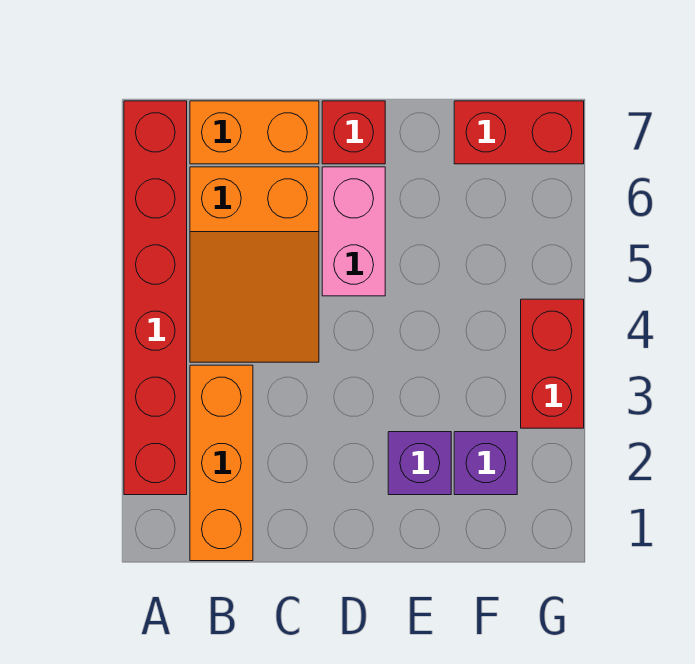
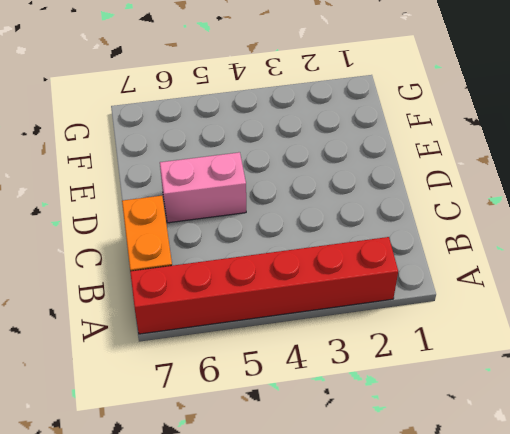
none -> orange 1x3 brick [190,365,253,561]
none -> orange 2x3 slope [190,167,319,362]

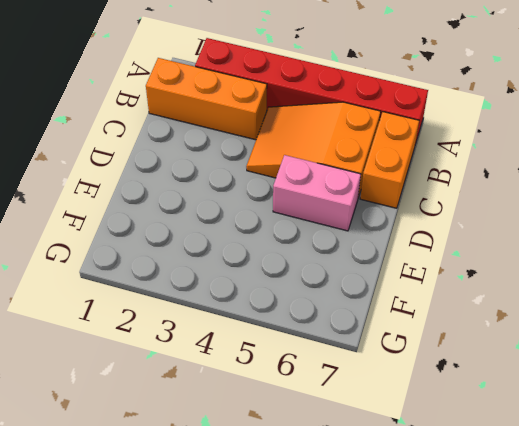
none -> red 1x1 brick [322,101,385,164]
none -> purple 1x1 brick [388,432,451,495]

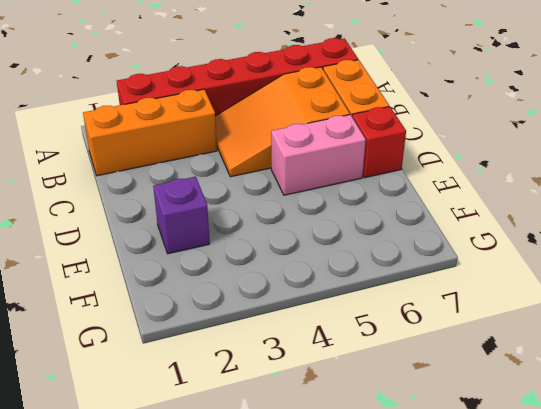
none -> purple 1x1 brick [454,432,517,495]
none -> red 1x2 brick [454,101,584,164]

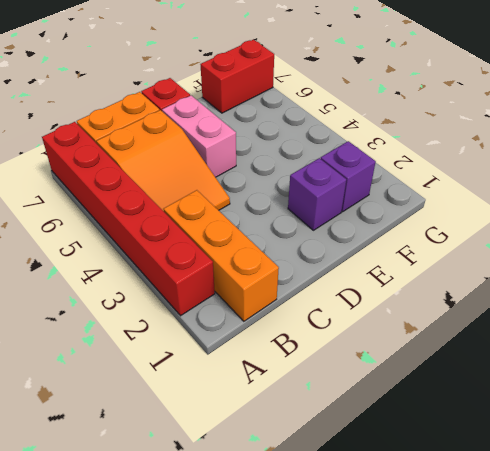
none -> red 1x2 brick [521,299,584,428]

